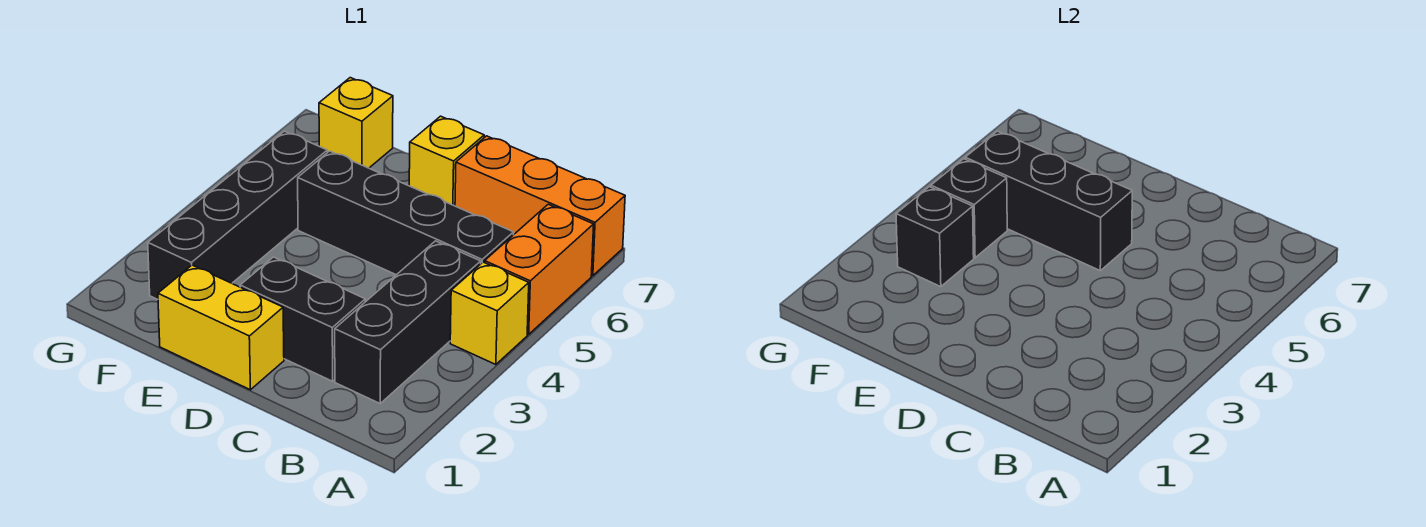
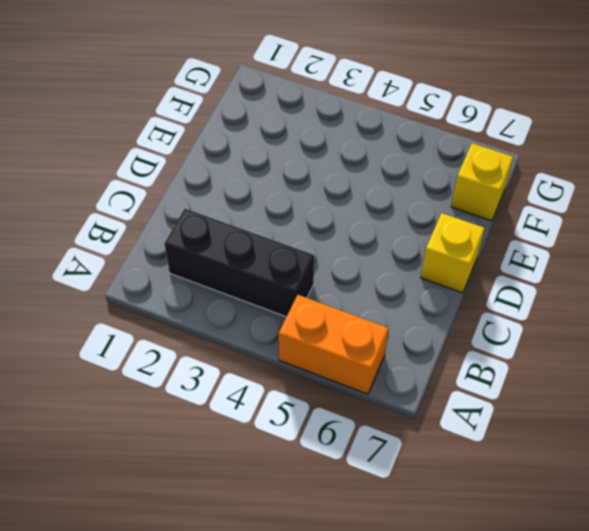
none -> yellow 1x1 brick [450,262,529,365]
none -> orange 1x3 brick [455,136,625,276]
none -> black 1x4 brick [298,151,514,275]

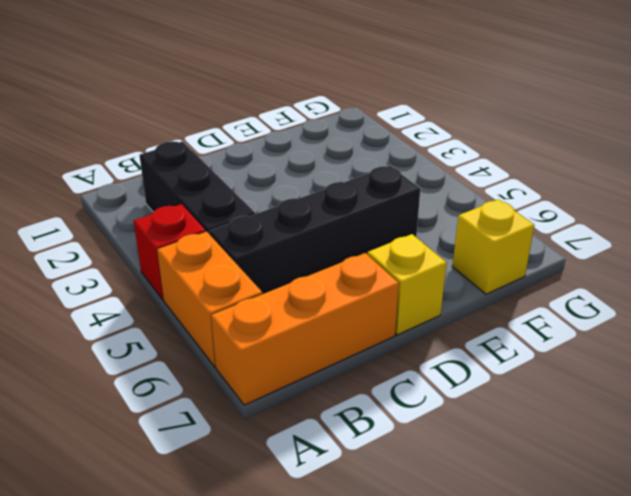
red 1x1 brick [134,204,206,300] -> yellow 1x1 brick [450,262,529,365]
none -> black 1x2 brick [240,257,365,381]
none -> yellow 1x2 brick [158,265,284,390]
none -> black 1x4 brick [148,131,327,299]

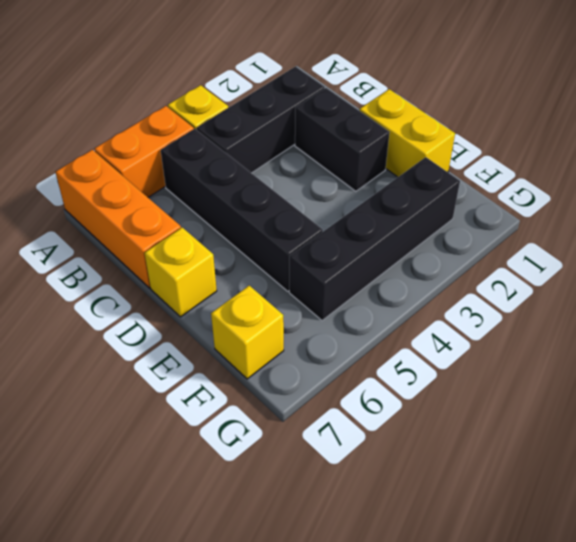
none -> black 1x3 brick [965,131,1132,271]
none -> black 1x1 brick [896,187,974,287]
none -> black 1x1 brick [931,159,1007,258]

